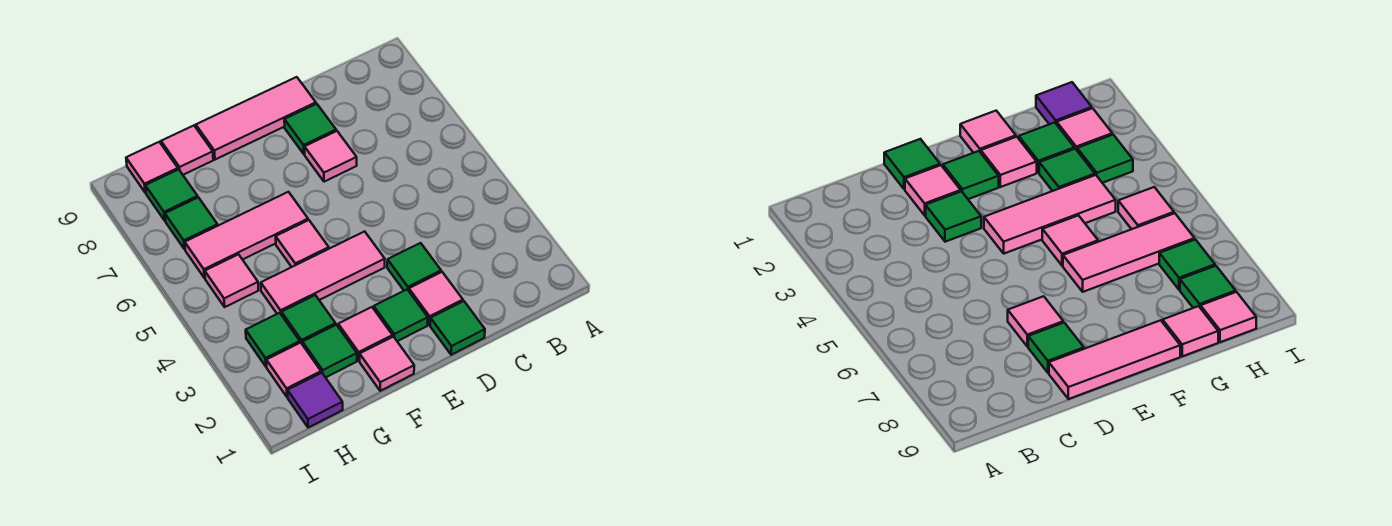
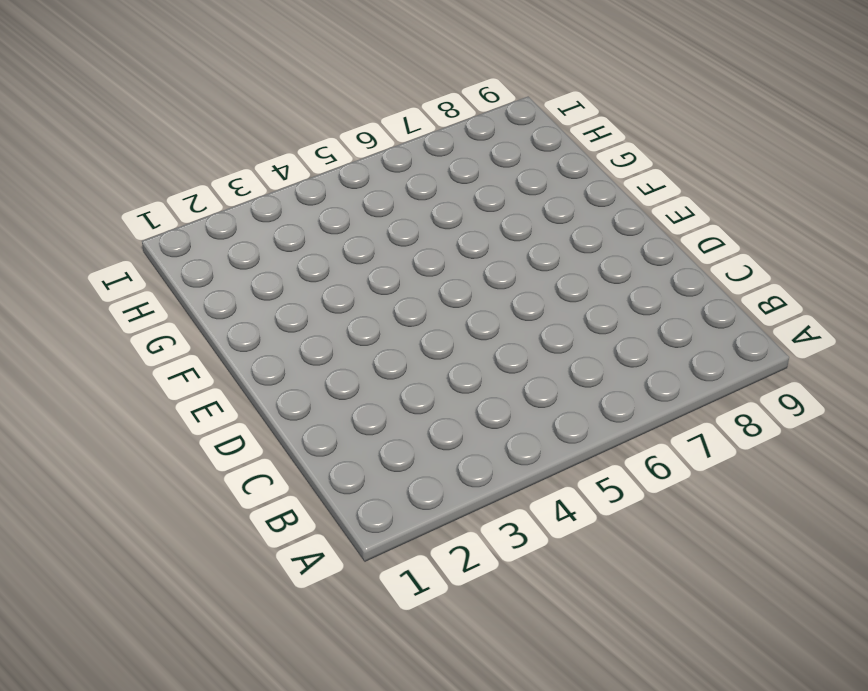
none -> green 1x1 tile [430,301,485,355]
none -> pink 1x1 tile [409,272,463,325]
none -> green 1x1 tile [387,243,441,291]

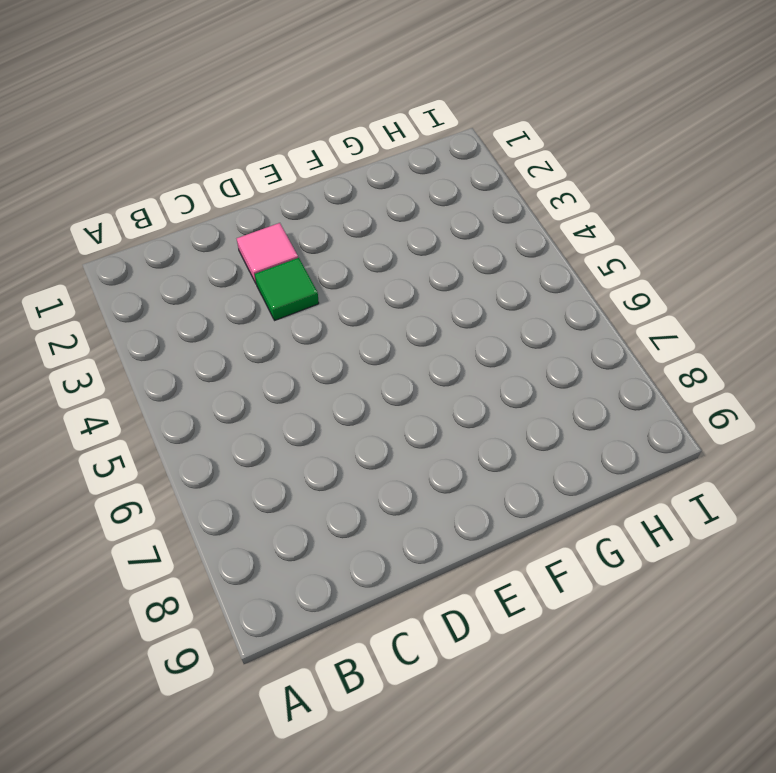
none -> green 1x1 tile [430,301,485,355]
none -> pink 1x1 tile [305,131,357,182]
none -> green 1x1 tile [284,104,336,154]

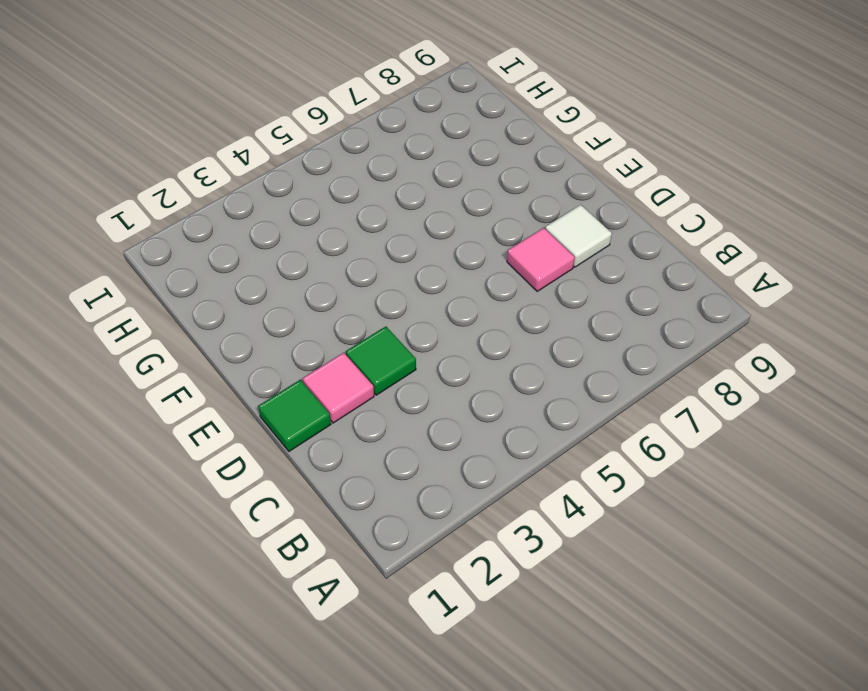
white 1x1 tile [545,205,612,267] -> green 1x1 tile [284,104,336,154]
none -> pink 1x3 tile [196,77,316,160]
none -> green 1x1 tile [374,290,428,341]
none -> pink 1x3 tile [261,231,385,315]

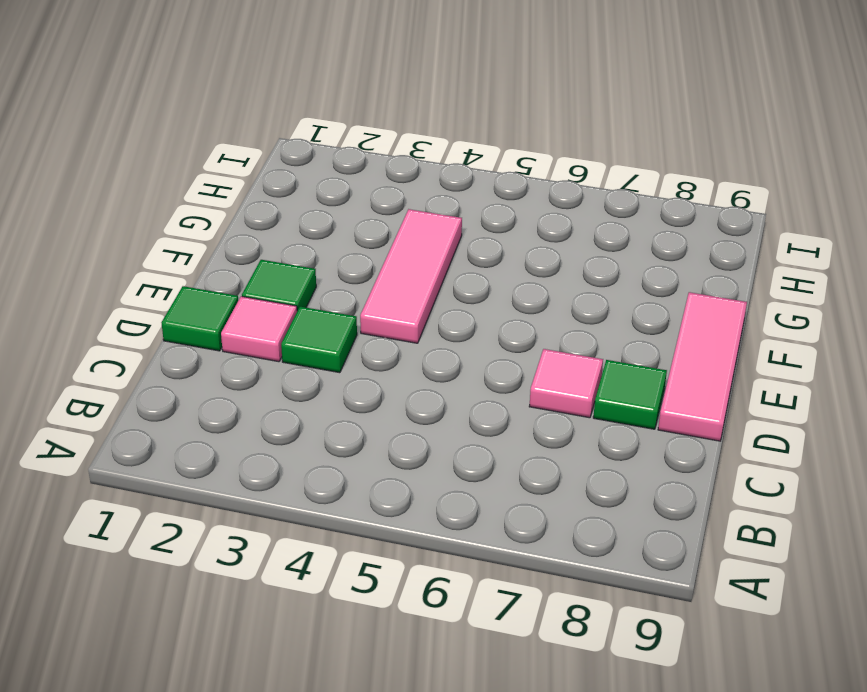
none -> pink 1x1 tile [360,337,414,391]
none -> pink 1x1 tile [338,307,393,360]
none -> pink 1x1 tile [276,220,329,267]

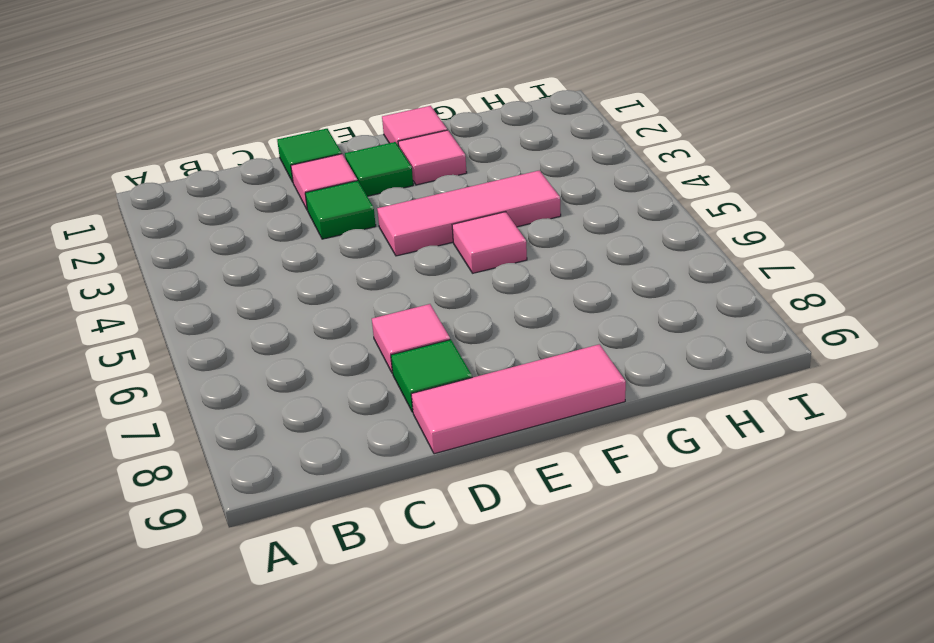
none -> pink 1x3 tile [185,192,308,278]
none -> green 1x1 tile [303,325,357,377]
none -> green 1x1 tile [282,295,336,345]

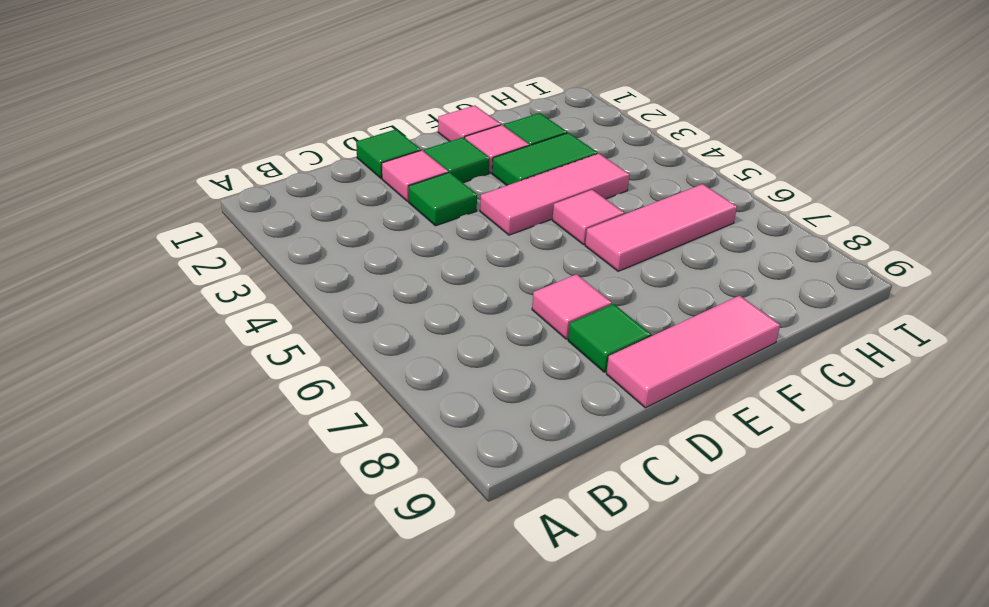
green 1x2 tile [492,133,598,185] -> green 1x1 tile [282,295,336,345]
none -> pink 1x1 tile [161,126,213,175]
none -> purple 1x1 tile [288,373,343,428]
none -> pink 1x1 tile [267,343,321,397]

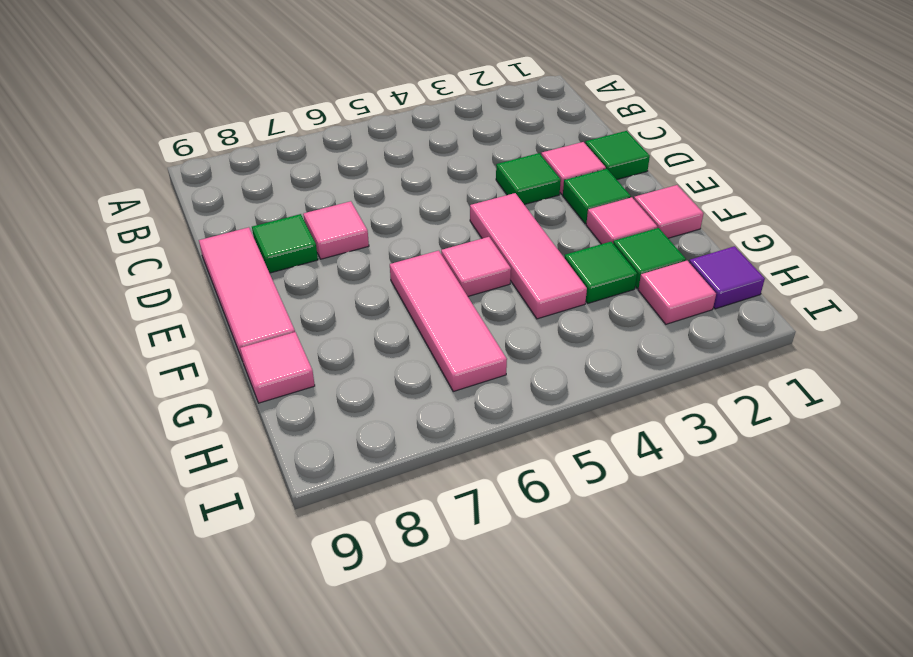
none -> green 1x1 tile [246,313,300,367]
none -> pink 1x1 tile [205,254,258,307]
none -> green 1x1 tile [165,197,218,249]

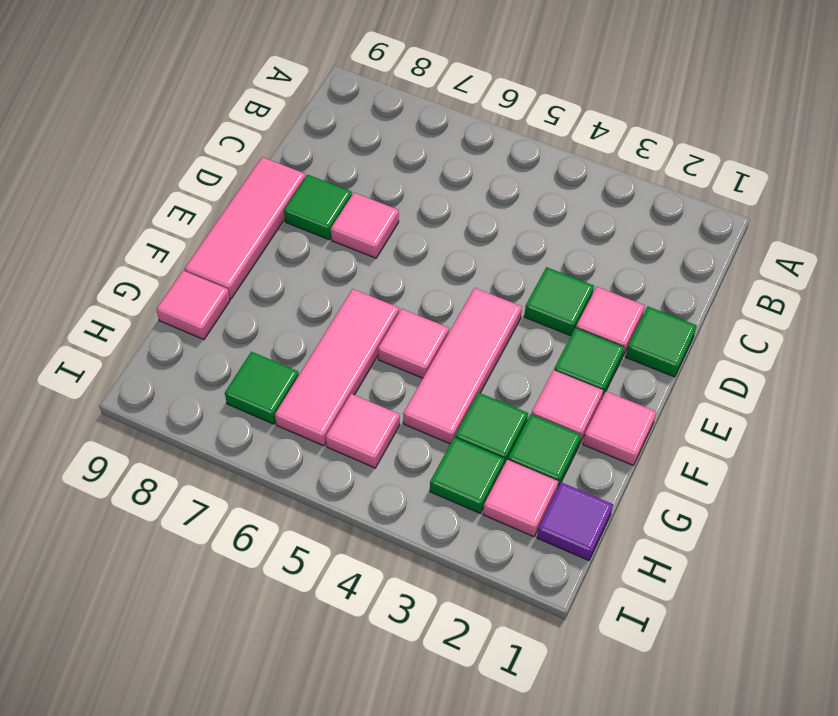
none -> green 1x1 tile [145,169,198,221]
none -> pink 1x1 tile [126,142,178,193]

